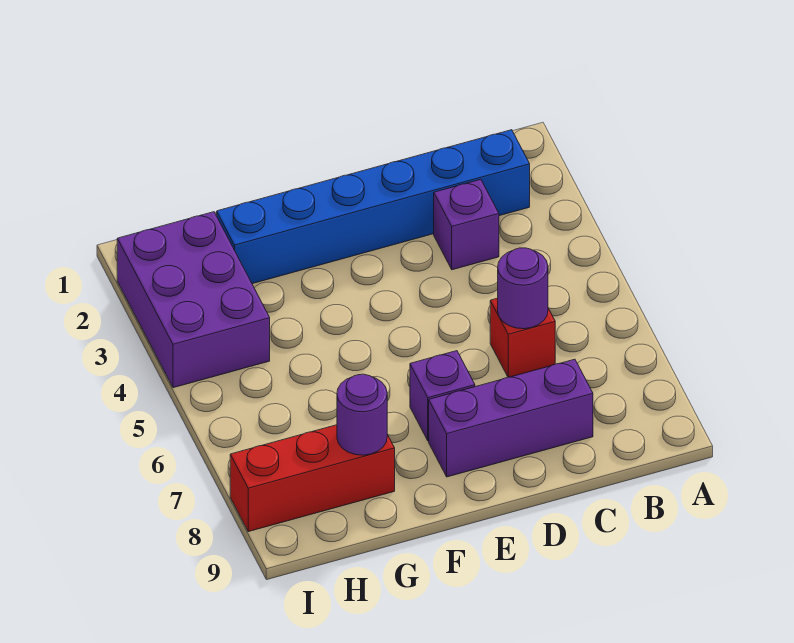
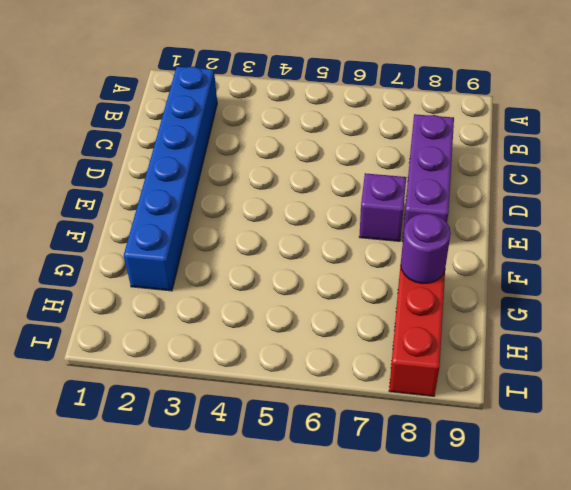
none -> purple 1x1 brick [434,179,499,270]
none -> red 1x1 brick [490,298,555,377]

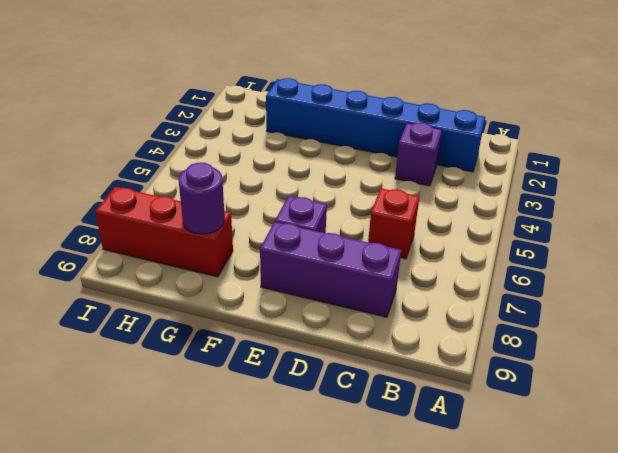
none -> purple 2x3 brick [117,212,270,388]
none -> purple 1x1 round brick [498,248,548,329]

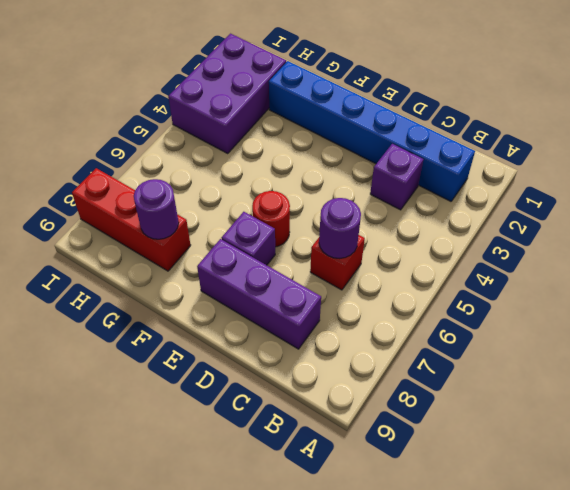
red 1x1 round brick [252,191,290,247] -> none

